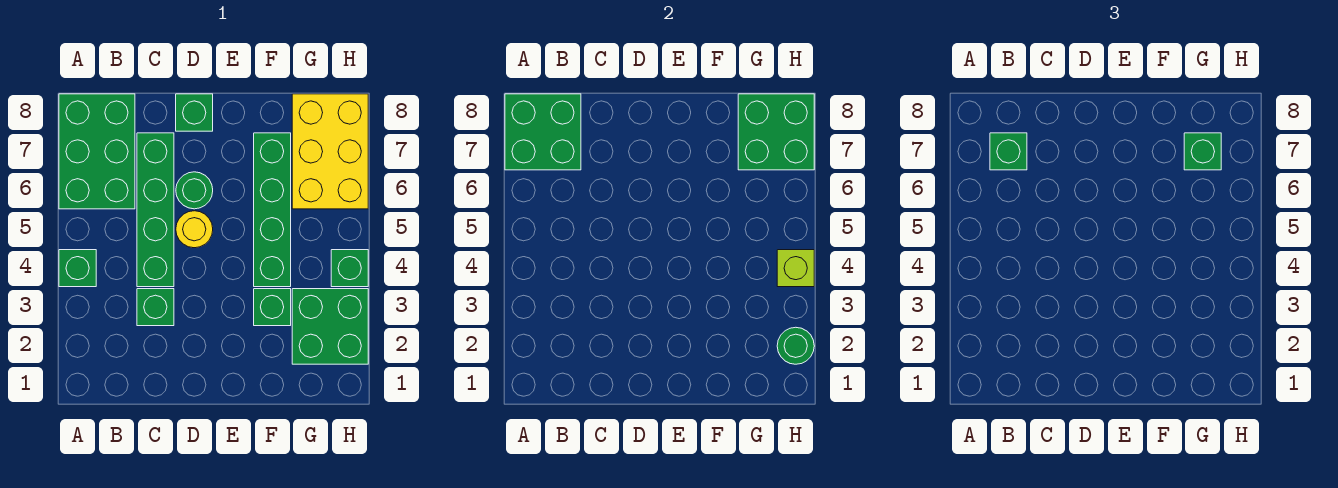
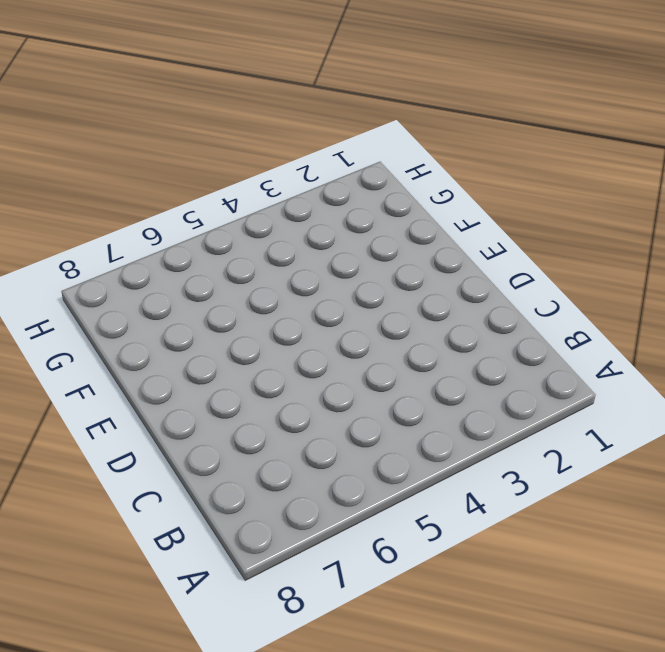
none -> green 1x1 brick [59,250,96,287]
none -> green 2x3 brick [59,94,135,209]
none -> green 1x1 brick [137,289,174,326]

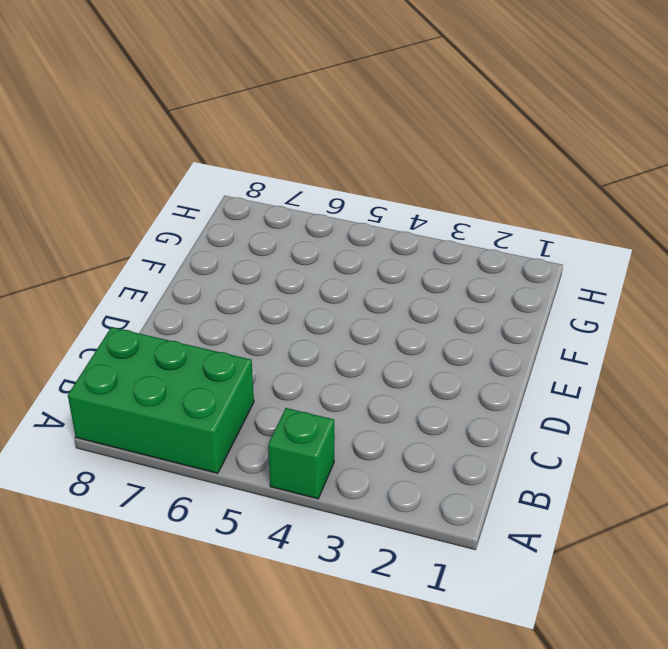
none -> green 1x1 brick [137,289,174,326]
none -> green 1x4 brick [137,133,174,287]
none -> yellow 1x1 round brick [176,211,213,248]

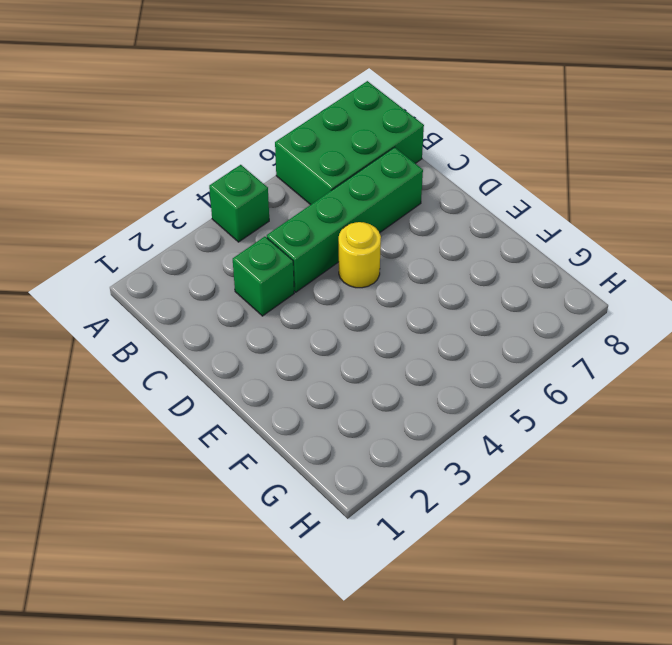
none -> green 1x1 round brick [176,172,213,209]
none -> green 1x1 brick [176,94,213,131]
none -> green 1x1 brick [254,289,291,326]

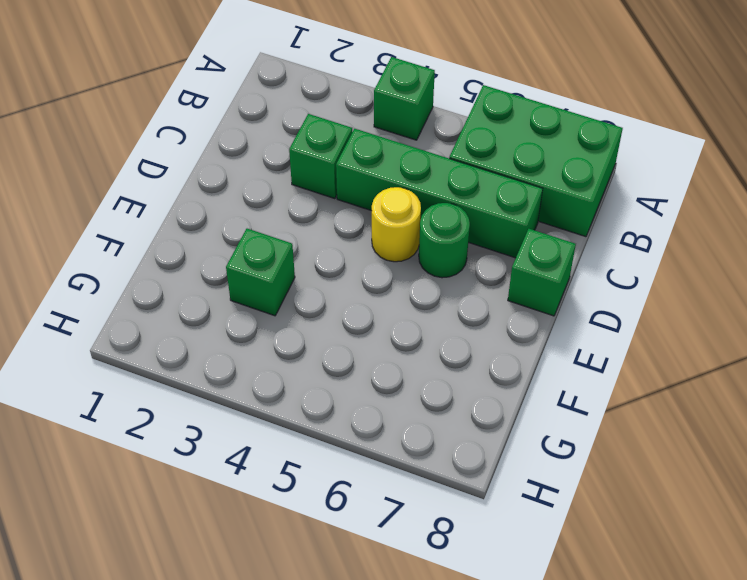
none -> green 1x4 brick [254,133,291,287]
none -> green 2x2 brick [292,289,368,364]
none -> yellow 2x3 brick [292,94,368,209]

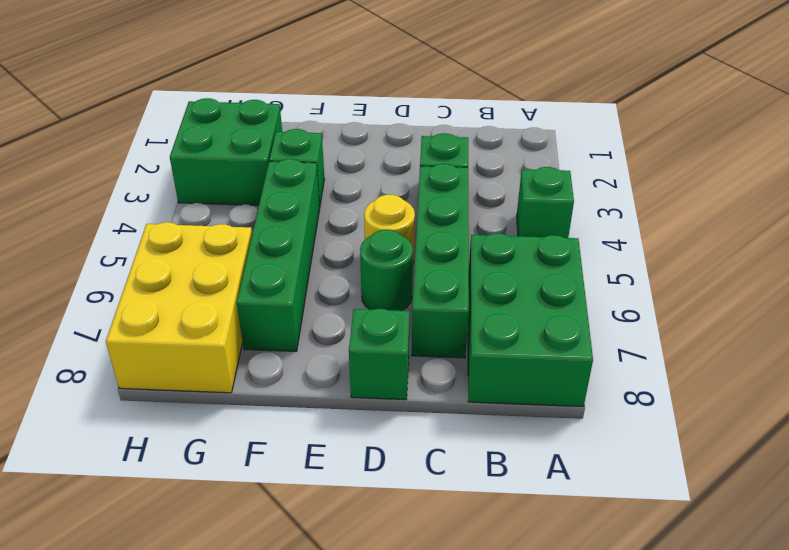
none -> green 1x1 brick [331,250,368,287]
none -> green 2x2 brick [505,94,581,170]
none -> green 2x2 brick [738,94,814,170]

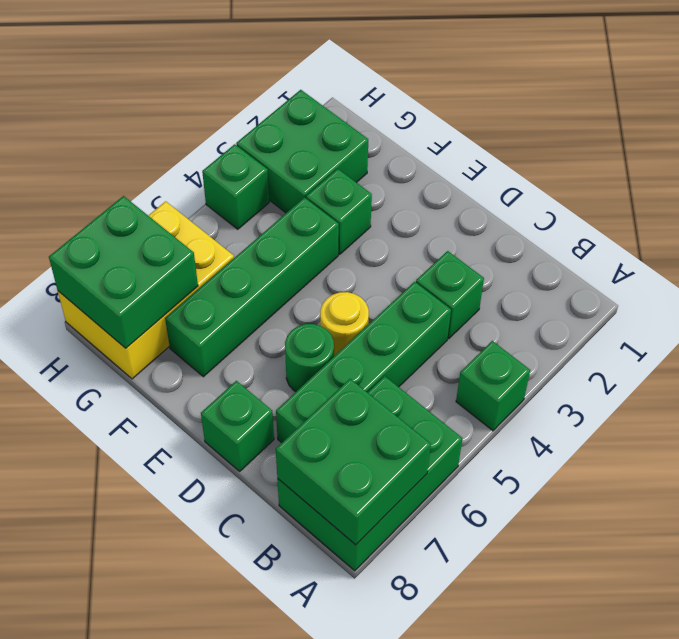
none -> green 1x1 round brick [777,327,814,364]
none -> lime 1x1 brick [777,250,814,287]
none -> green 1x1 brick [990,133,1027,170]

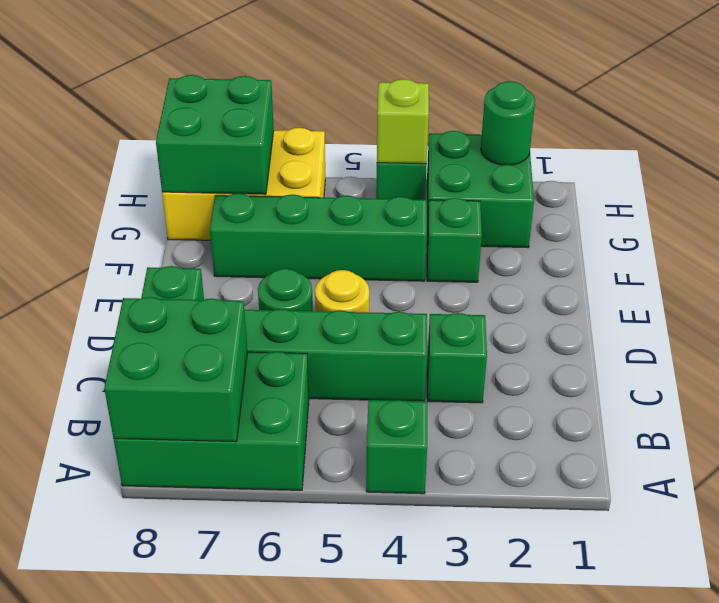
none -> green 1x1 brick [990,133,1027,170]
none -> green 1x1 brick [1184,133,1221,170]

